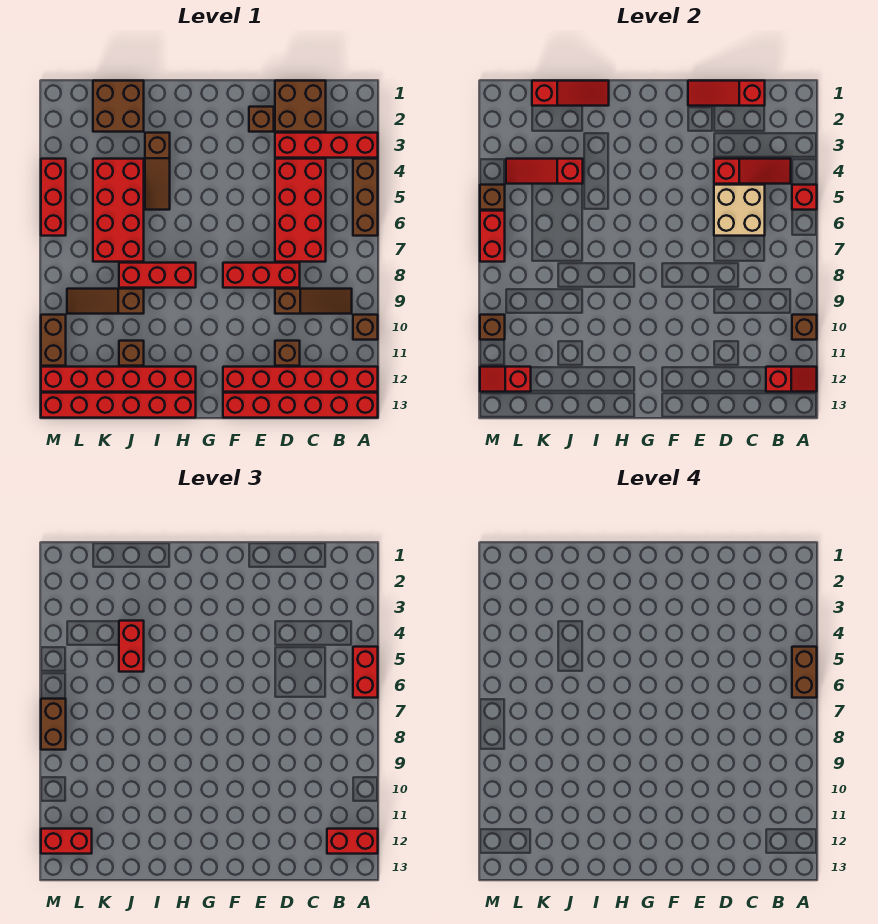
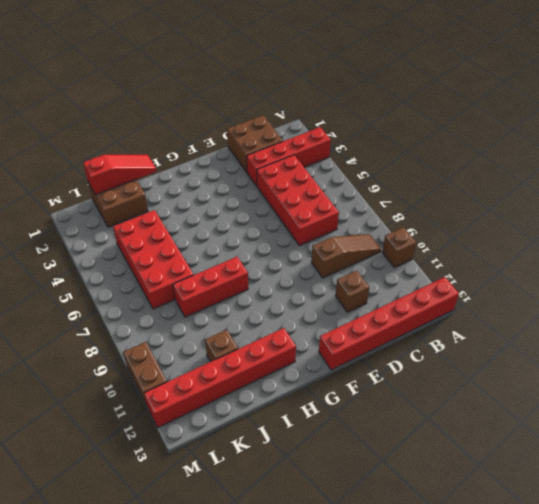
none -> brown 1x3 brick [353,159,378,236]
none -> red 1x6 brick [223,367,378,392]
none -> red 1x3 brick [223,263,300,288]
none -> brown 1x1 brick [249,107,274,132]

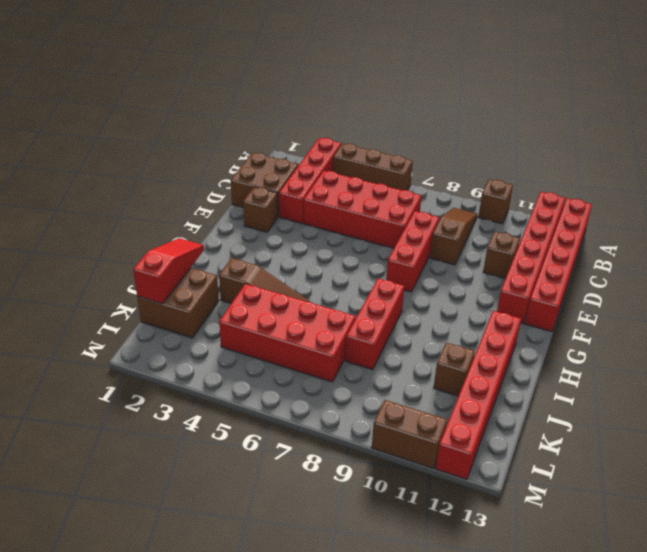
none -> red 1x6 brick [41,393,196,418]
none -> brown 1x3 slope [67,289,144,314]
none -> red 1x3 brick [41,159,66,236]
none -> red 1x1 brick [792,185,817,210]

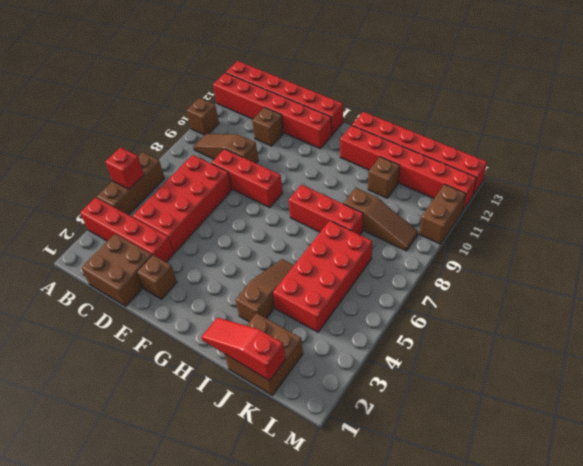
none -> red 1x3 brick [41,159,66,236]
none -> brown 1x1 brick [792,315,817,340]
none -> red 1x2 slope [766,367,817,392]
none -> red 1x3 slope [714,159,791,184]

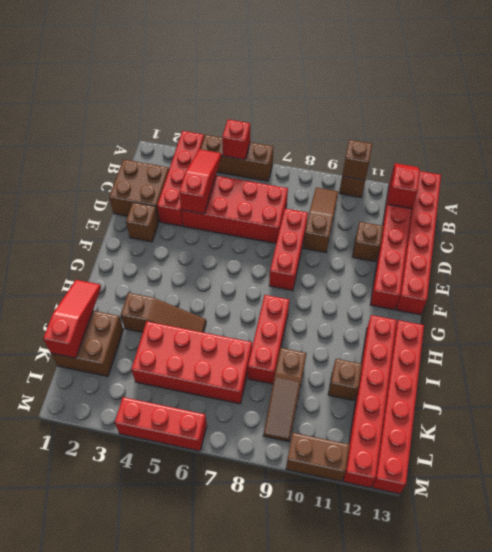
none -> red 1x3 slope [688,81,765,106]
none -> tan 2x2 brick [714,185,765,236]
none -> red 1x3 slope [506,159,583,184]
none -> red 1x2 slope [480,367,531,392]

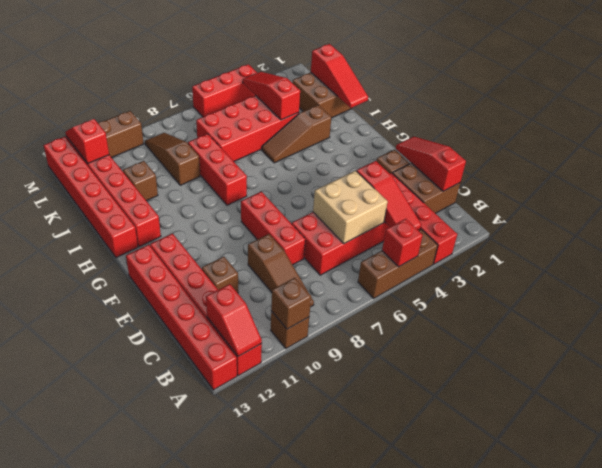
none -> brown 1x1 brick [480,185,505,210]
none -> red 1x2 brick [480,211,505,262]
none -> brown 1x1 brick [480,315,505,340]
none -> red 1x2 brick [353,647,378,698]

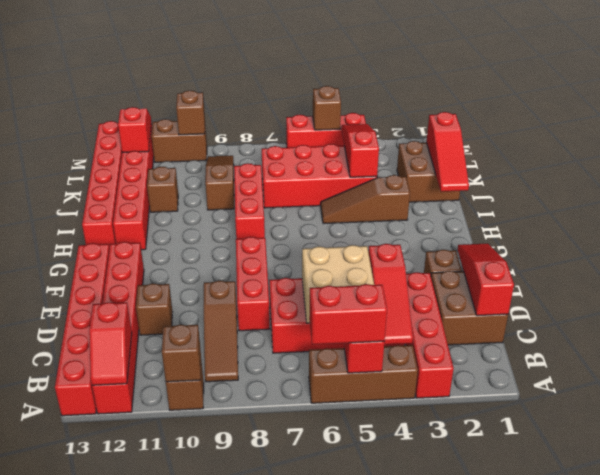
none -> red 1x2 brick [480,211,505,262]
none -> red 1x2 brick [327,829,378,854]
none -> red 1x2 brick [119,621,144,672]
none -> red 1x2 brick [41,829,92,854]

